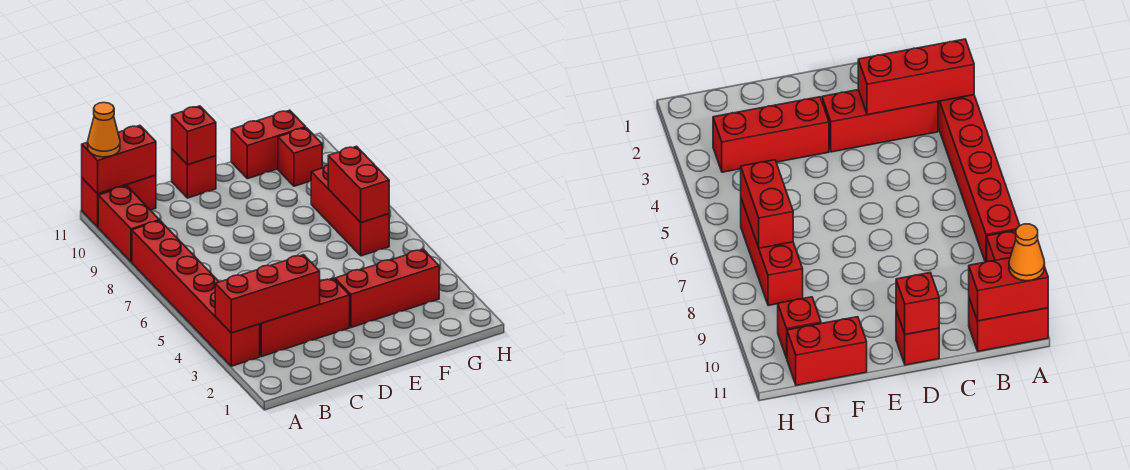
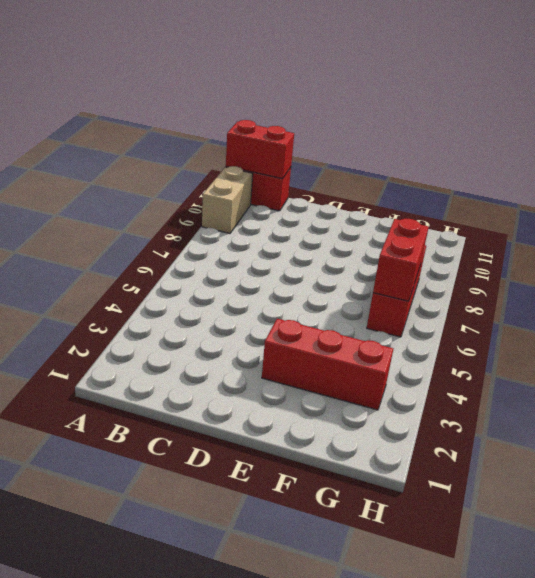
tan 1x2 brick [202,166,253,233] -> red 1x2 brick [98,186,160,262]
none -> red 1x6 brick [132,221,260,366]
none -> red 1x3 brick [260,279,350,357]
none -> red 1x1 brick [172,149,216,198]

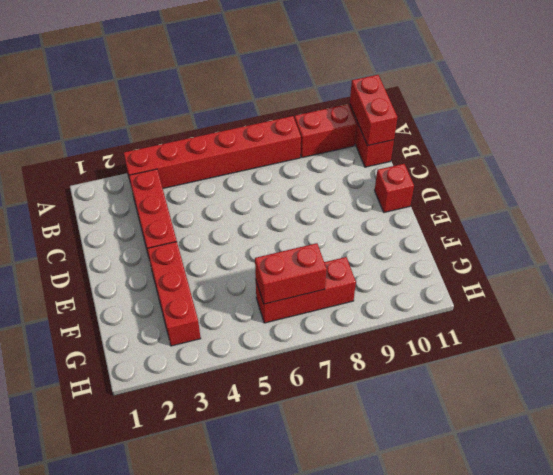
none -> red 1x2 brick [231,110,306,179]
none -> red 1x1 brick [278,128,322,186]
none -> red 1x3 brick [215,255,320,333]

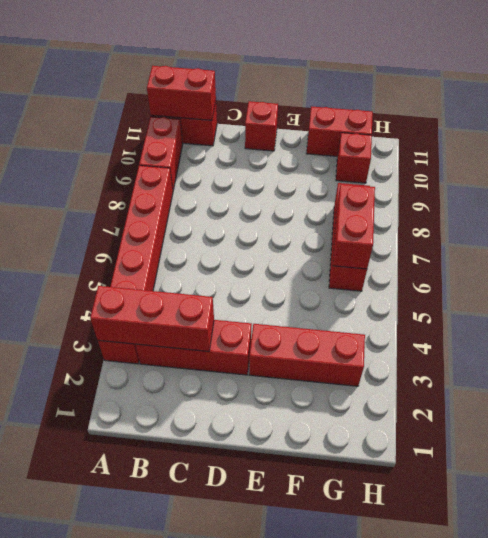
none -> red 1x1 brick [172,106,216,165]
none -> orange 1x1 cone [88,103,120,157]

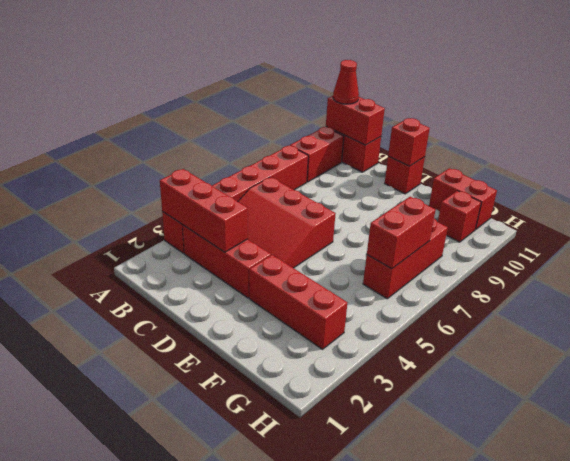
red 1x1 cone [333,60,359,104] -> orange 1x1 cone [88,103,120,157]
red 3x3 slope [238,177,336,268] -> none

